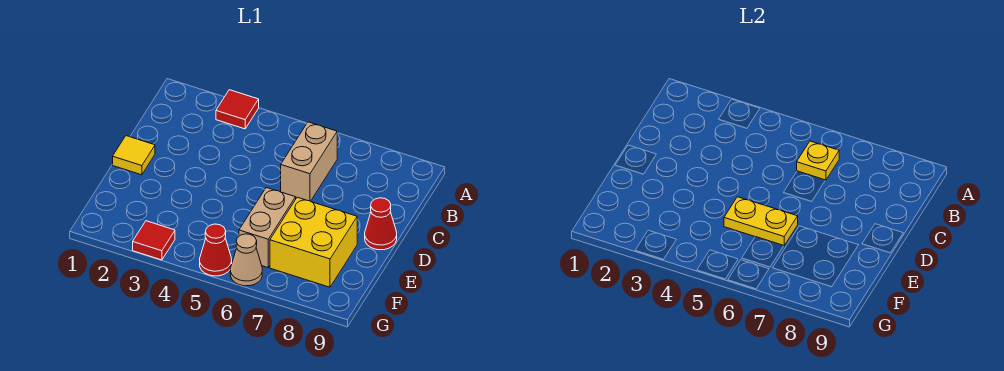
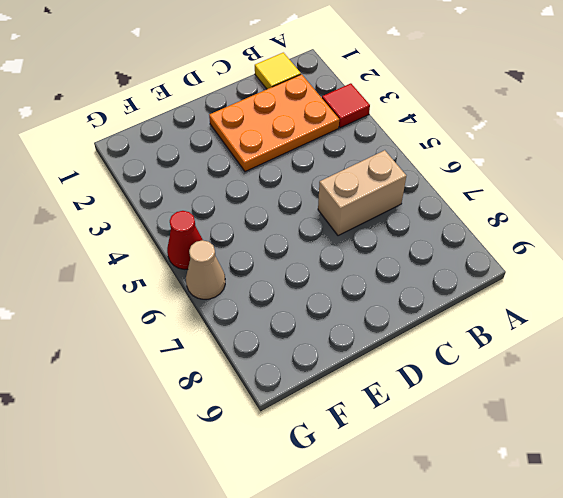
yellow 1x1 tile [255,53,301,89] -> yellow 1x1 tile moved to [113,136,155,175]
orange 2x3 plate [209,74,339,172] -> none
none -> red 1x1 cone [365,198,397,250]
none -> tan 1x2 brick [239,187,296,267]

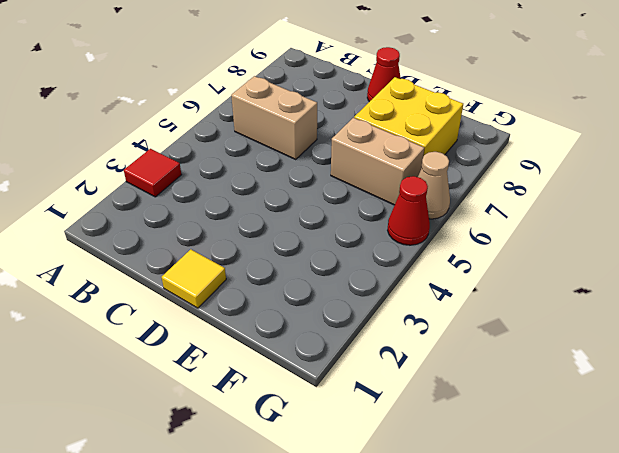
none -> red 1x1 tile [133,221,175,260]
none -> yellow 1x1 plate [797,141,839,180]

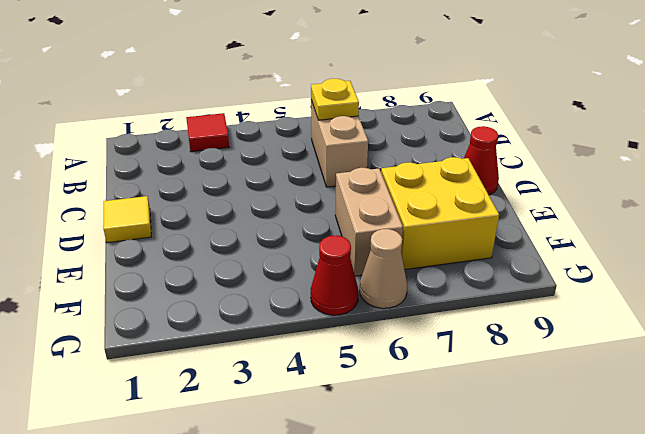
none -> red 1x1 tile [133,221,175,260]
none -> yellow 1x2 plate [724,197,798,245]

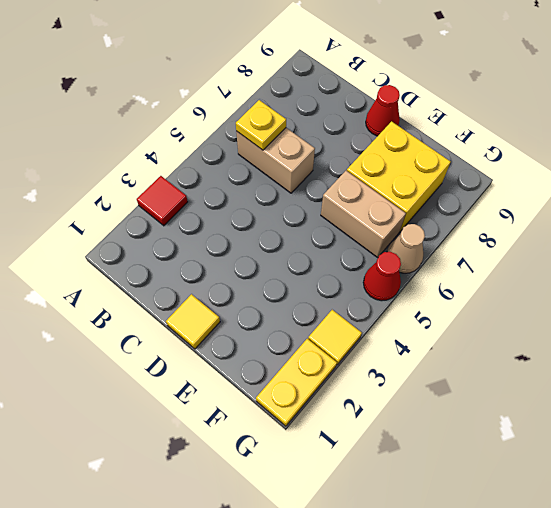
yellow 1x2 plate [256,339,337,426] -> yellow 1x2 plate moved to [724,197,798,245]
yellow 1x1 tile [308,310,362,365] -> red 1x1 tile [133,221,175,260]

